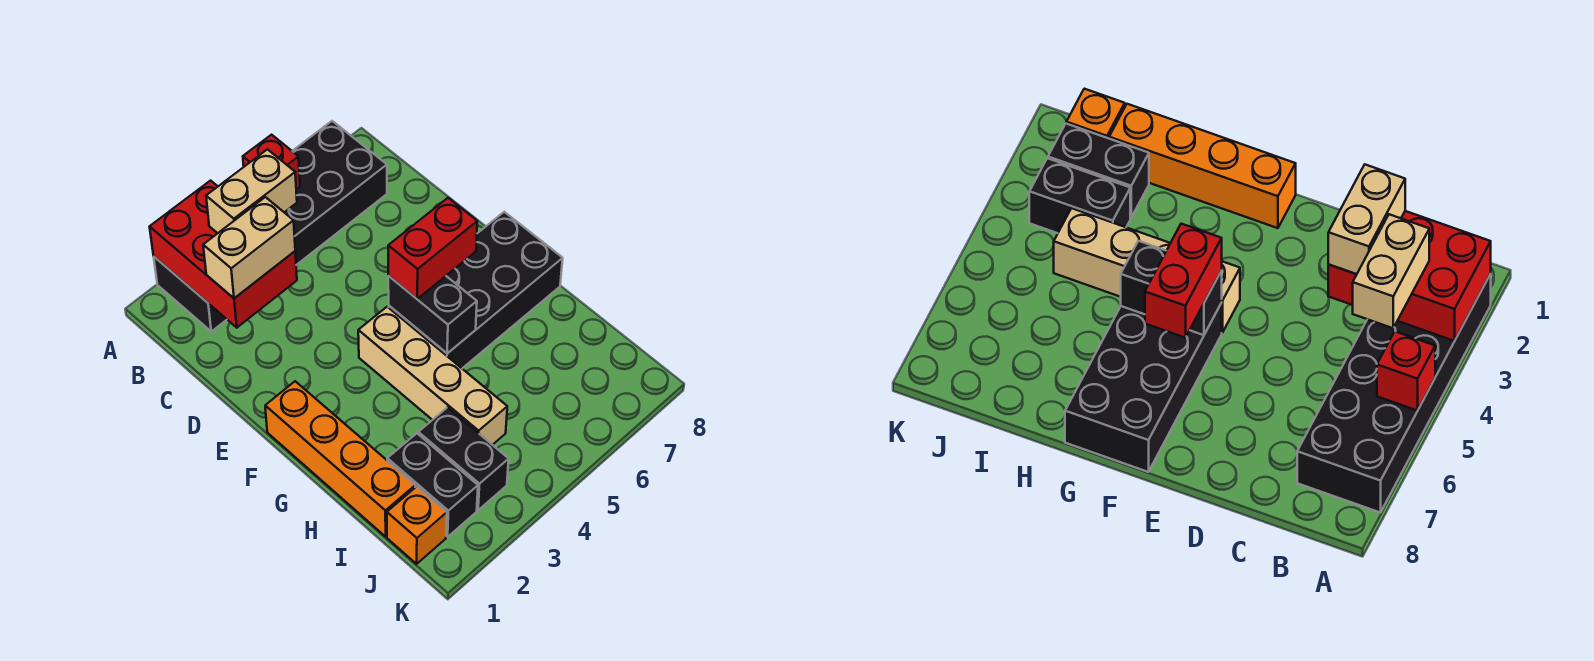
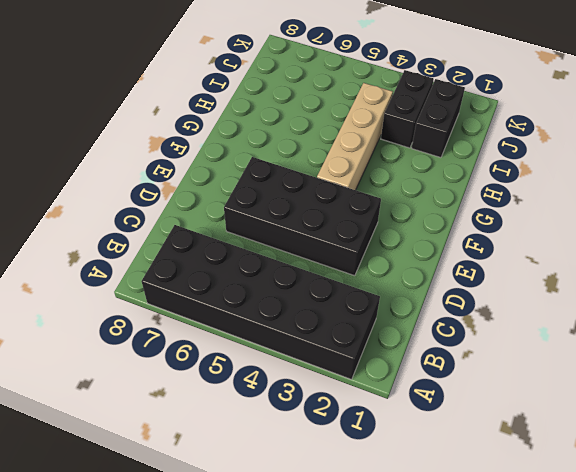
black 2x4 brick [224,157,381,276] -> black 2x4 brick moved to [389,212,563,368]
none -> orange 1x4 brick [265,381,415,537]
none -> orange 1x1 brick [387,487,447,564]
none -> red 2x3 brick [150,181,297,328]

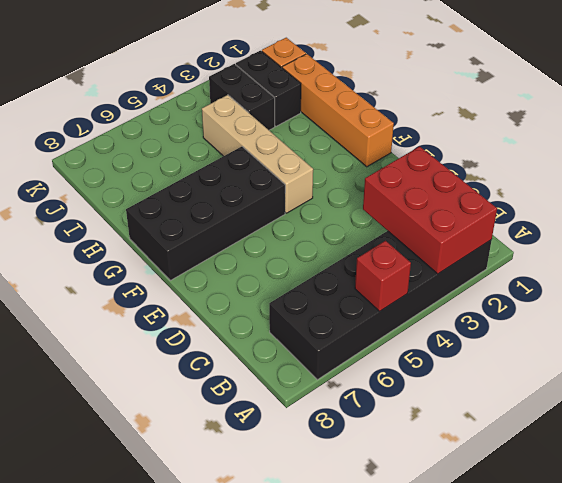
none -> black 1x2 brick [388,276,477,353]
none -> tan 1x2 brick [206,149,297,233]
none -> tan 1x2 brick [203,197,295,298]

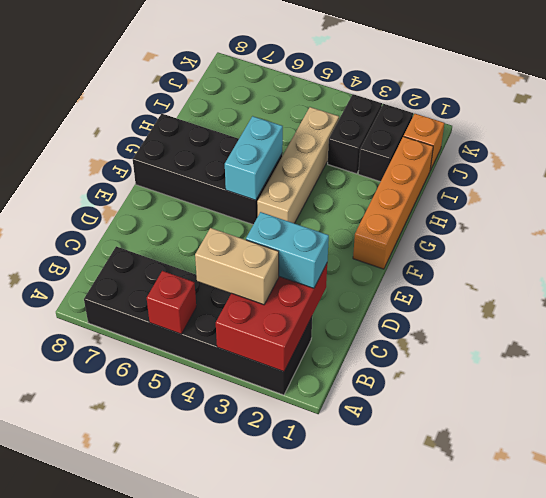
cyan 1x2 brick [246,212,329,288] -> tan 1x2 brick [203,197,295,298]
cyan 1x2 brick [225,116,283,200] -> black 1x2 brick [388,276,477,353]
none -> red 1x2 brick [388,198,477,299]

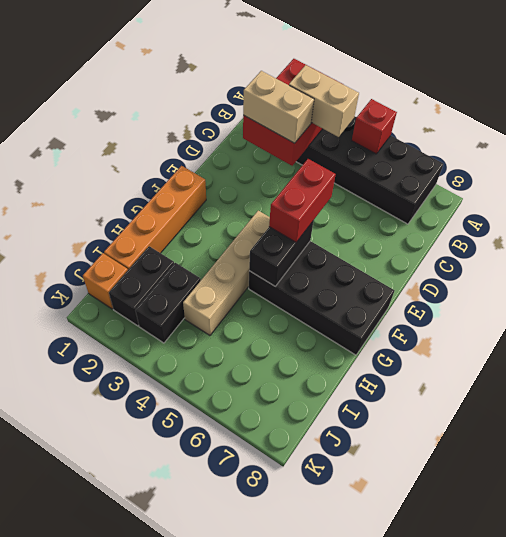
red 1x2 brick [269,159,336,242] -> red 1x2 brick turned to [388,198,477,299]

